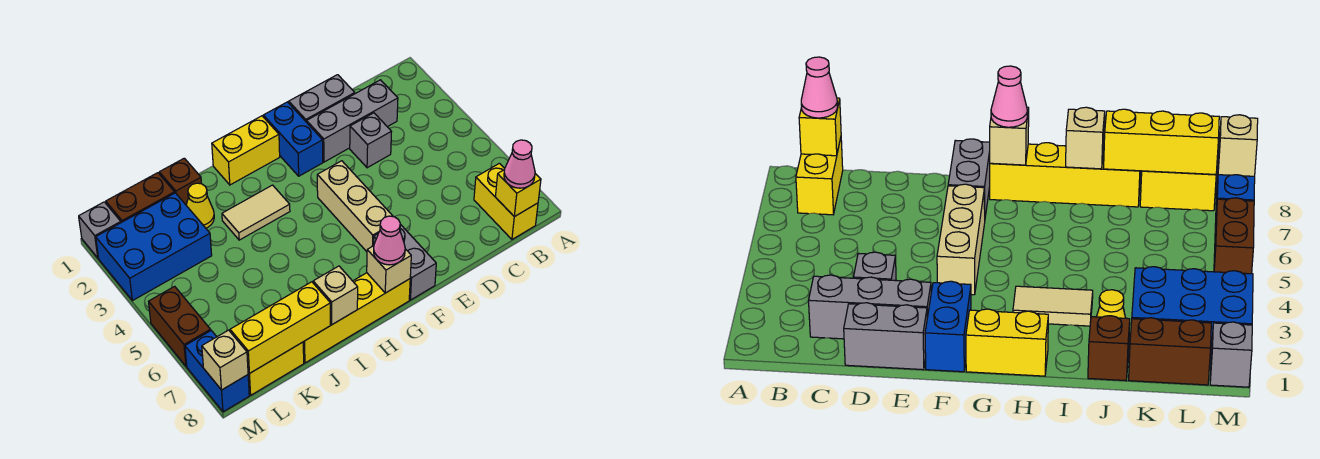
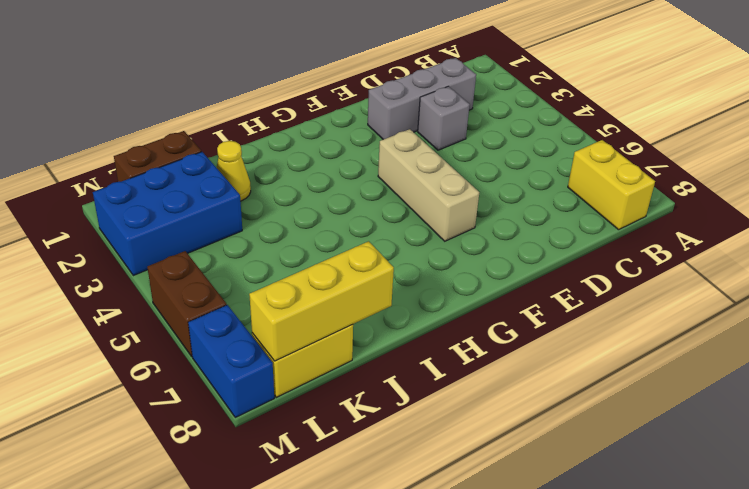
none -> grey 1x2 brick [289,75,355,122]
none -> blue 1x2 brick [263,102,323,176]
none -> grey 1x2 brick [373,224,436,300]

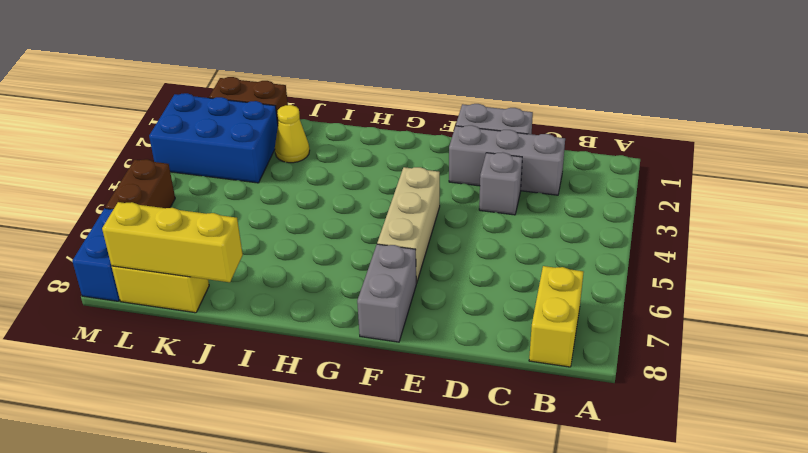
none -> blue 1x2 brick [263,102,323,176]
none -> yellow 1x2 brick [212,116,280,185]
none -> yellow 1x4 brick [303,273,410,363]

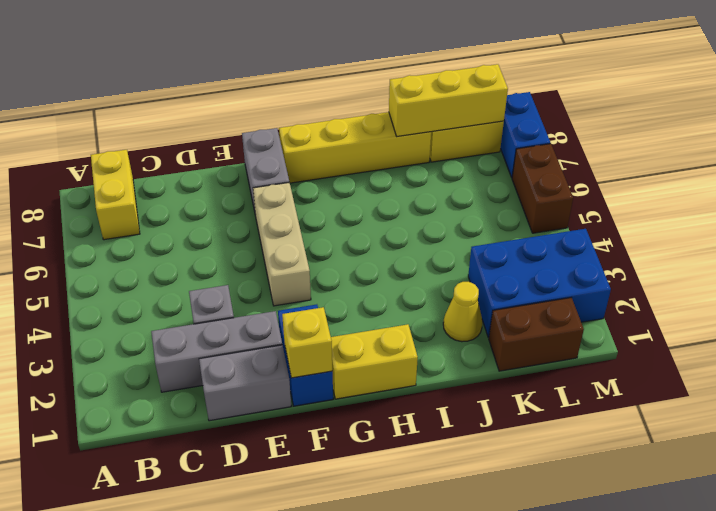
yellow 1x1 brick [282,307,332,378] -> yellow 1x1 brick moved to [495,170,541,217]
none -> tan 1x2 tile [222,185,290,240]
none -> brown 1x1 brick [159,158,201,205]
none -> grey 1x1 brick [79,202,121,258]

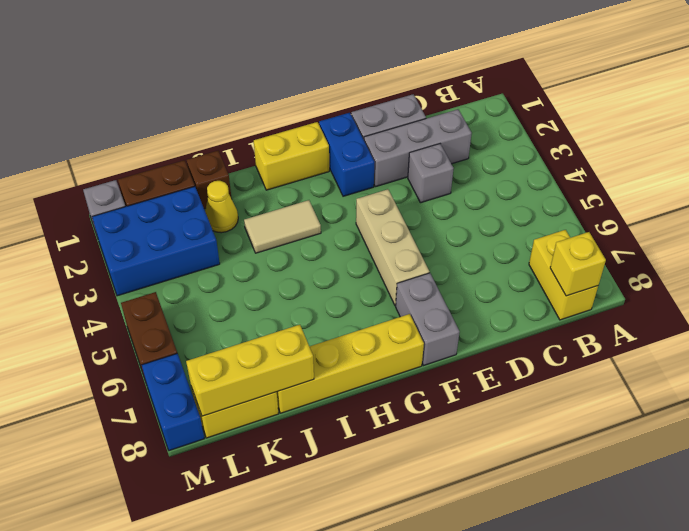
none -> tan 1x1 brick [367,246,411,293]
none -> tan 1x1 brick [313,266,358,324]
none -> tan 1x1 brick [202,330,248,390]

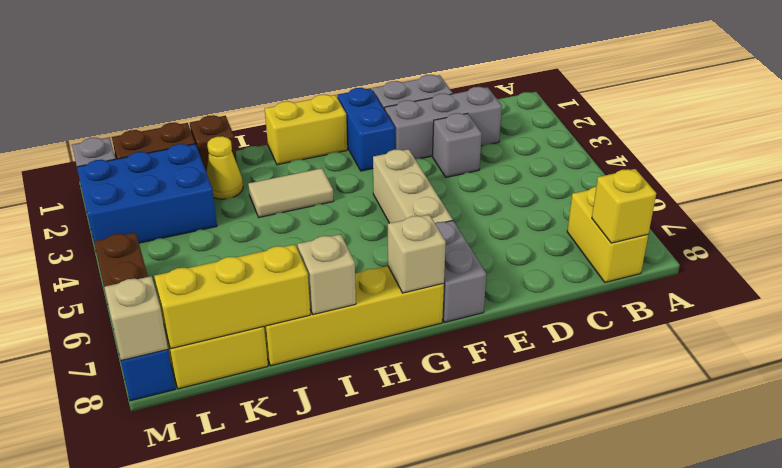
none -> pink 1x1 cone [504,140,535,188]
none -> pink 1x1 cone [374,216,405,265]

